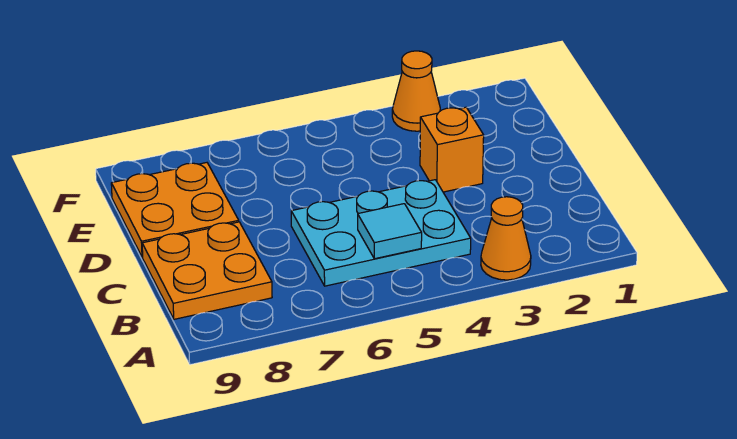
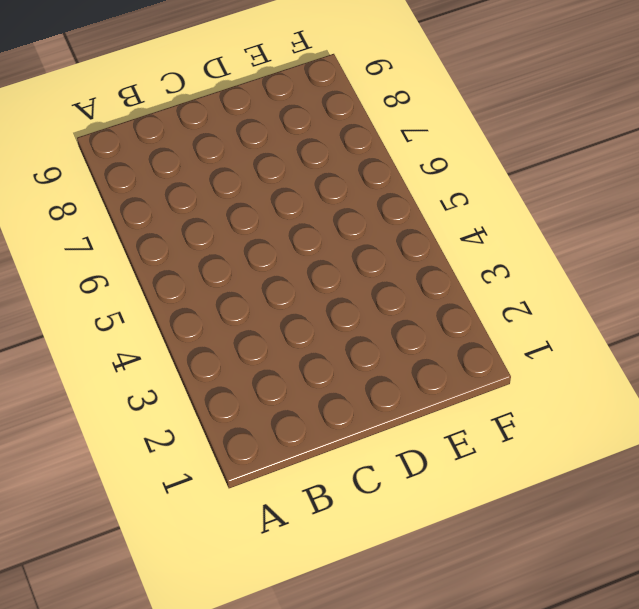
none -> orange 1x1 cone [481,197,531,280]
none -> cyan 2x3 plate [291,180,471,286]

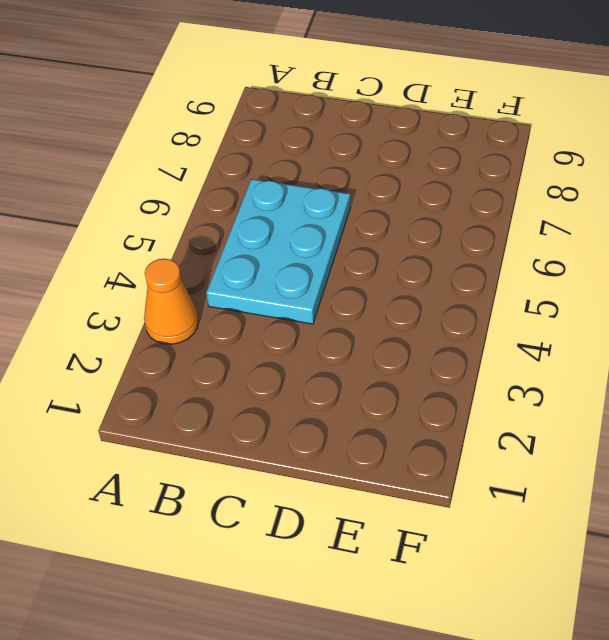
none -> orange 2x2 plate [142,222,272,319]
none -> orange 1x1 brick [420,107,484,192]

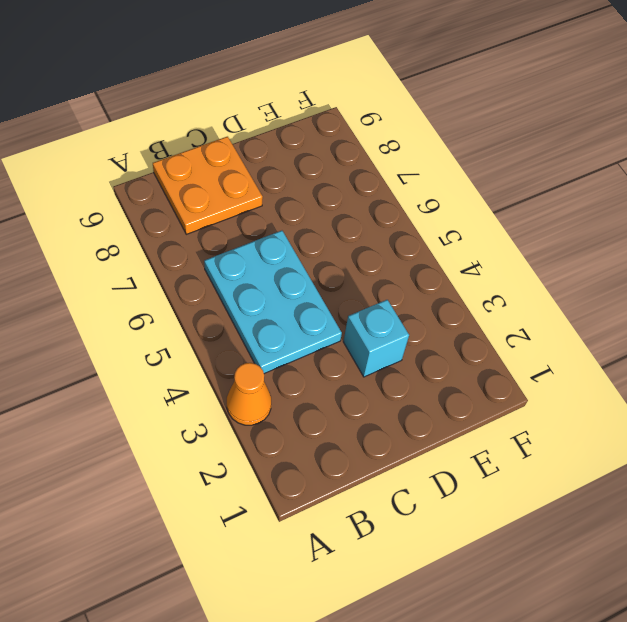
cyan 1x1 brick [343,300,409,377] -> orange 1x1 brick [420,107,484,192]
none -> orange 2x2 plate [111,163,239,257]
none -> orange 1x1 cone [392,51,440,131]

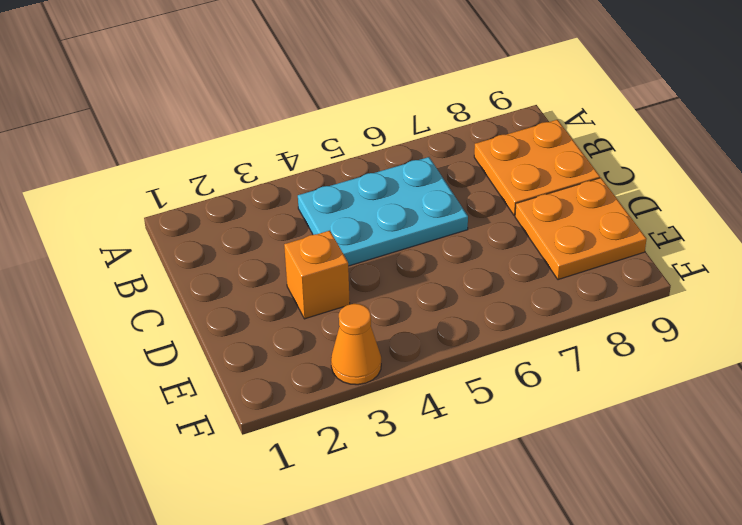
none -> orange 1x1 cone [481,197,531,280]
none -> cyan 1x1 tile [358,204,422,259]

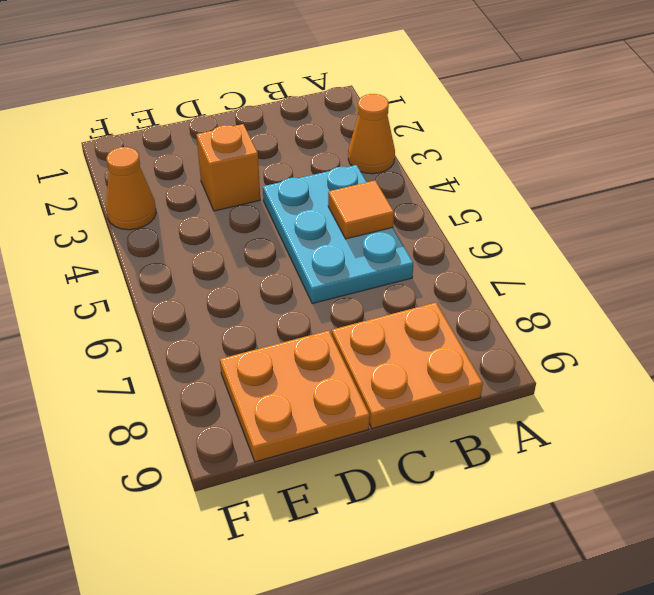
orange 1x1 tile [328,181,394,239] -> cyan 1x1 tile [358,204,422,259]

